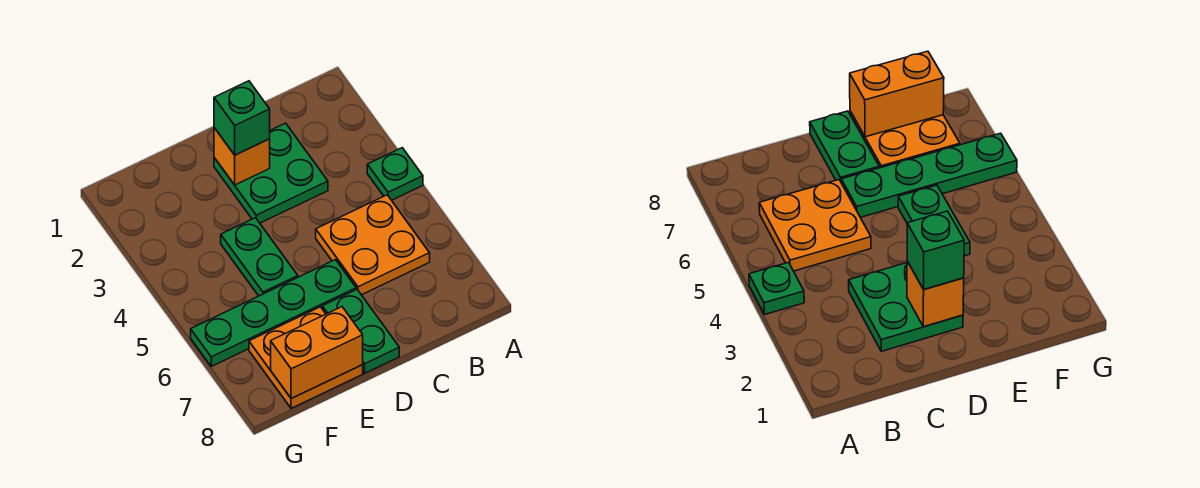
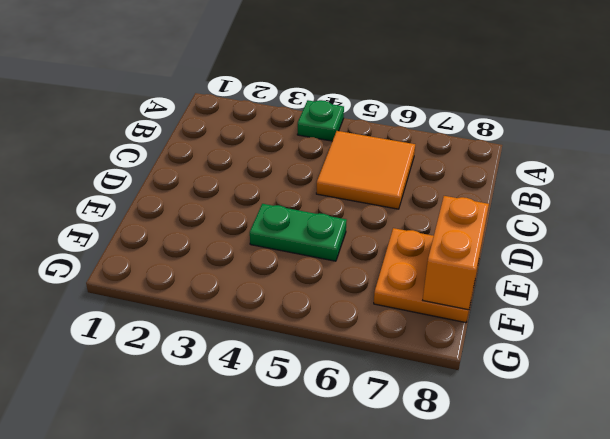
orange 2x2 tile [316,131,415,209] -> orange 2x2 plate [316,195,430,295]
none -> green 2x2 plate [214,123,328,223]
none -> green 1x4 plate [191,260,356,366]

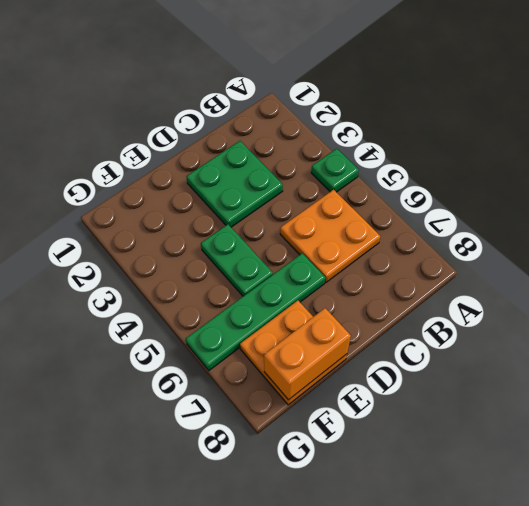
none -> green 1x2 plate [322,289,399,373]
none -> orange 1x1 brick [214,128,270,185]

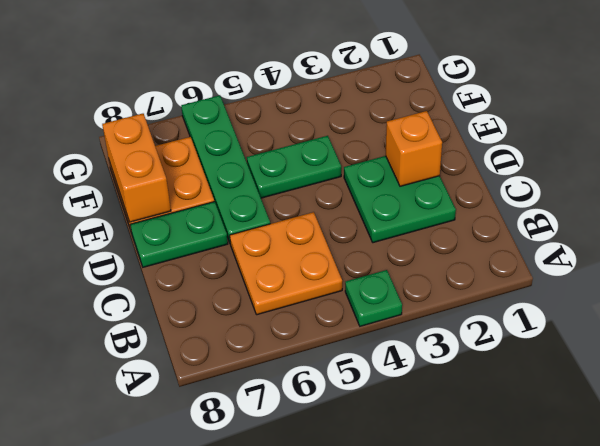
none -> green 1x1 brick [214,81,270,155]

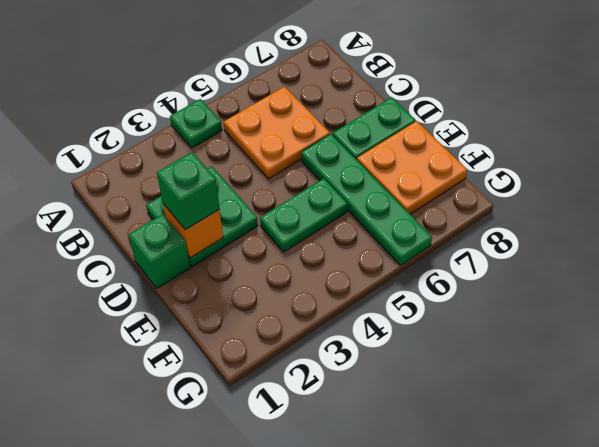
green 1x1 brick [129,214,190,288] -> none
none -> orange 1x2 brick [271,307,363,399]

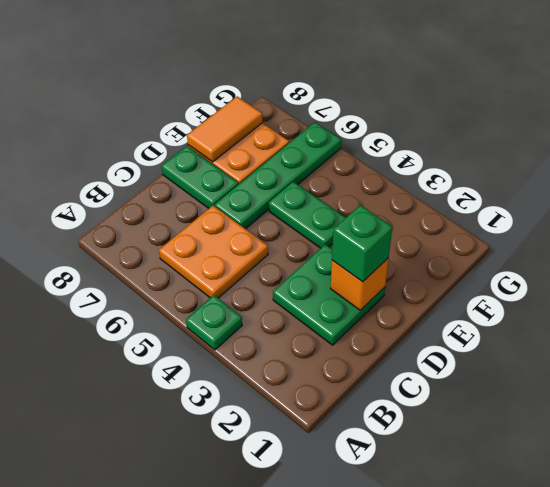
orange 1x2 tile [187,96,262,162] -> orange 1x2 brick [271,307,363,399]

